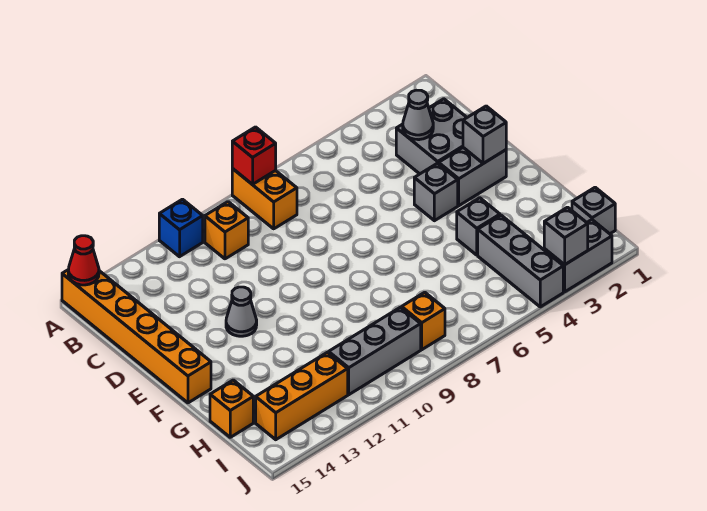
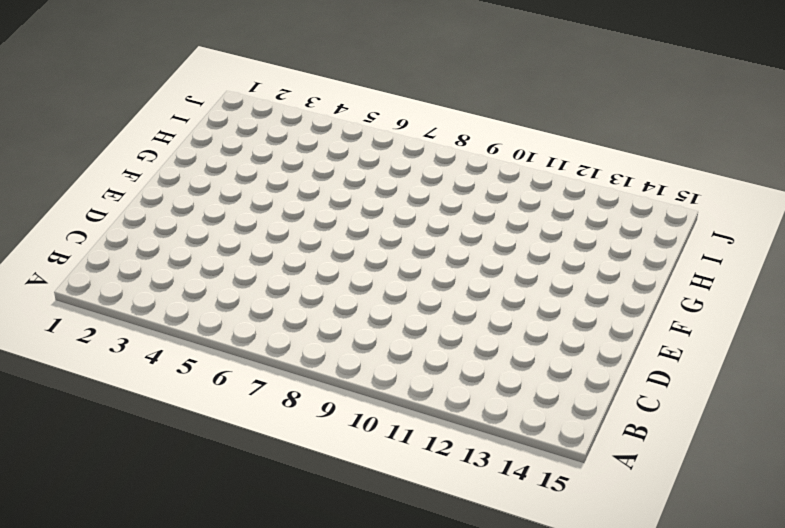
none -> orange 1x2 brick [232,169,297,229]
none -> blue 1x1 brick [159,199,203,257]
none -> orange 1x6 brick [62,270,211,403]

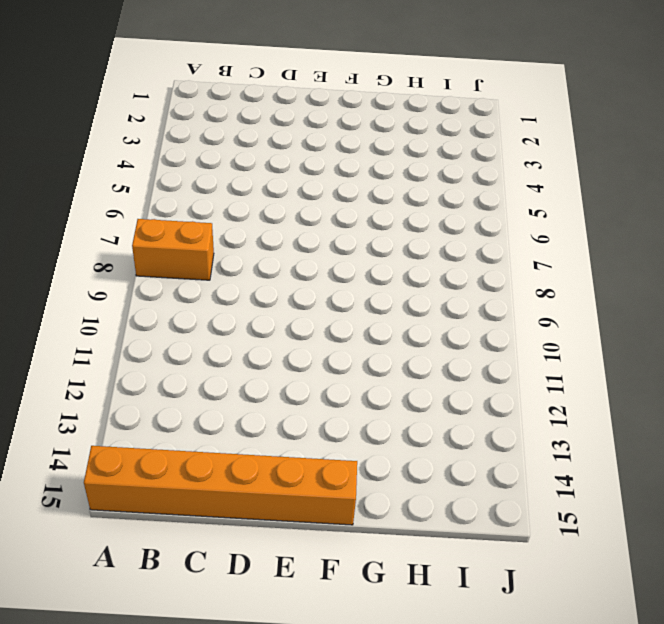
none -> blue 1x1 brick [159,199,203,257]
none -> orange 1x1 brick [205,202,248,259]
none -> grey 2x2 brick [396,99,467,174]

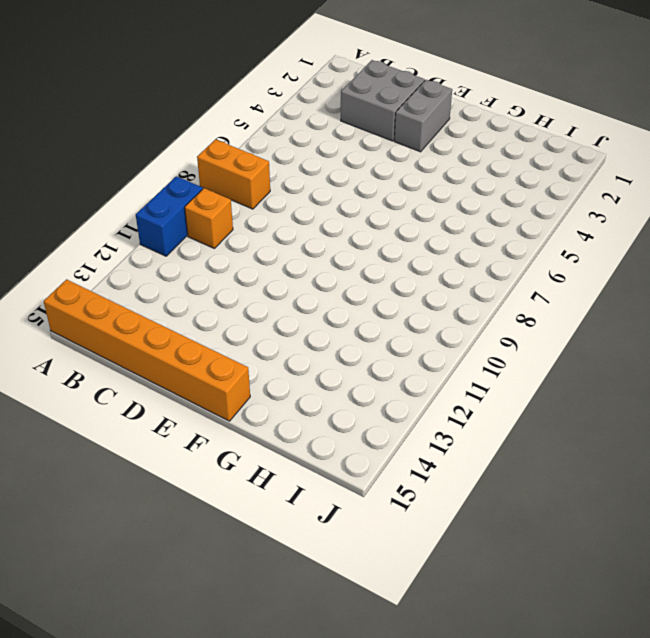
blue 1x2 brick [136,176,203,256] -> blue 1x1 brick [159,199,203,257]
none -> grey 1x1 brick [414,163,458,221]
none -> grey 1x1 cone [226,287,257,336]
none -> grey 1x1 brick [457,198,500,255]

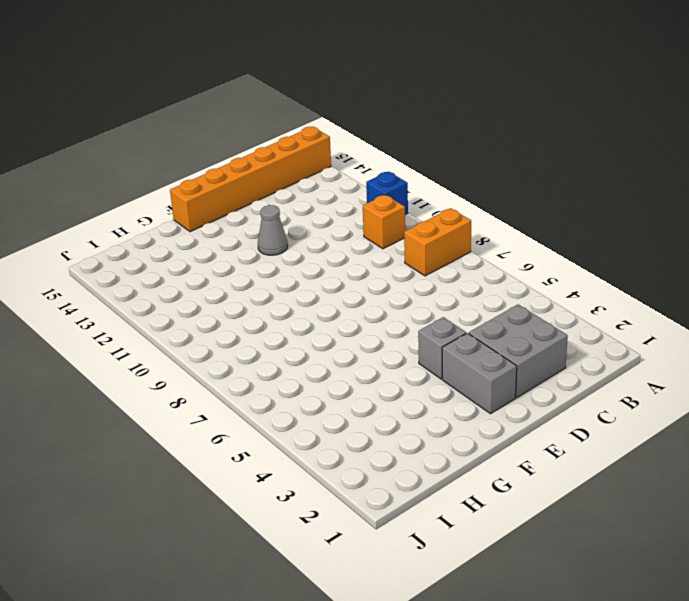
none -> grey 1x1 brick [457,198,500,255]
none -> grey 1x3 brick [478,215,563,307]
none -> orange 1x1 brick [210,380,253,437]

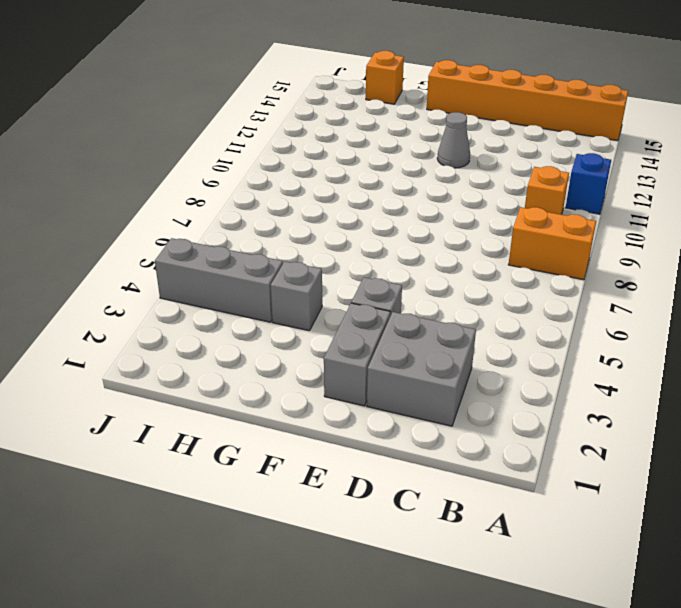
none -> grey 1x1 brick [572,187,615,234]
none -> orange 1x1 brick [402,292,445,350]
none -> grey 1x3 brick [329,307,421,395]

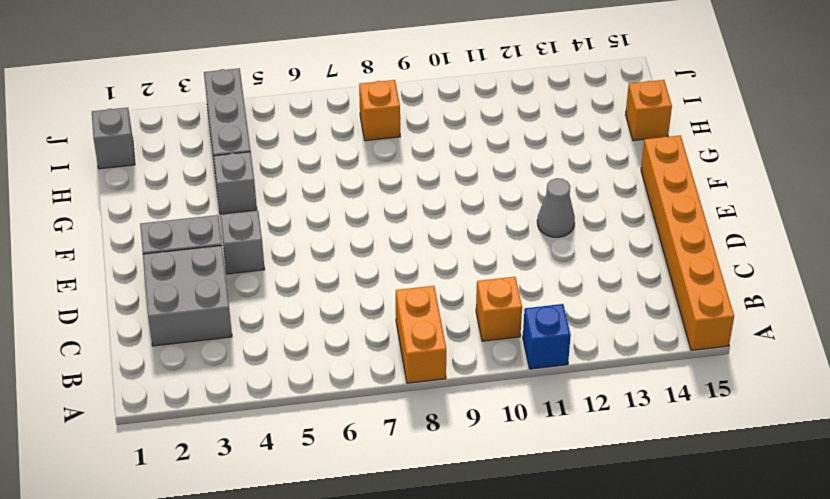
none -> grey 1x3 brick [329,307,421,395]
none -> orange 1x3 brick [256,352,348,440]
none -> grey 1x2 brick [544,220,612,292]

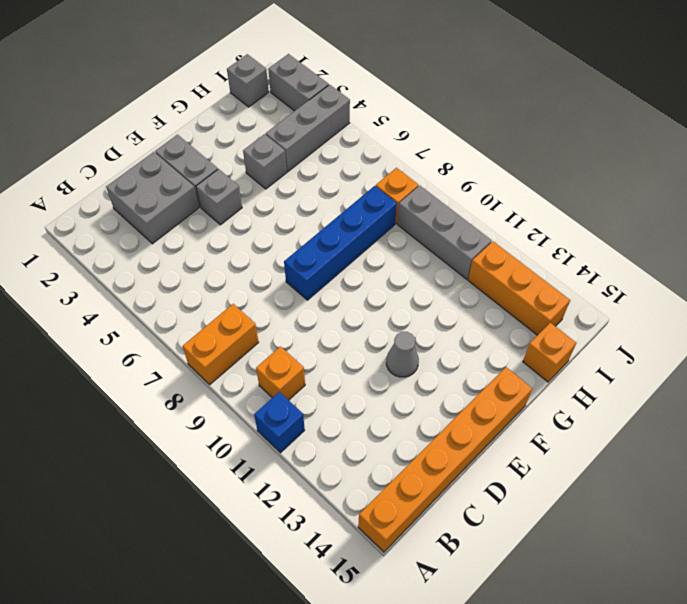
blue 1x4 brick [284,186,397,300] -> none
none -> red 1x1 brick [232,127,276,184]
none -> red 1x1 cone [68,236,99,285]
none -> grey 1x1 cone [403,90,433,140]

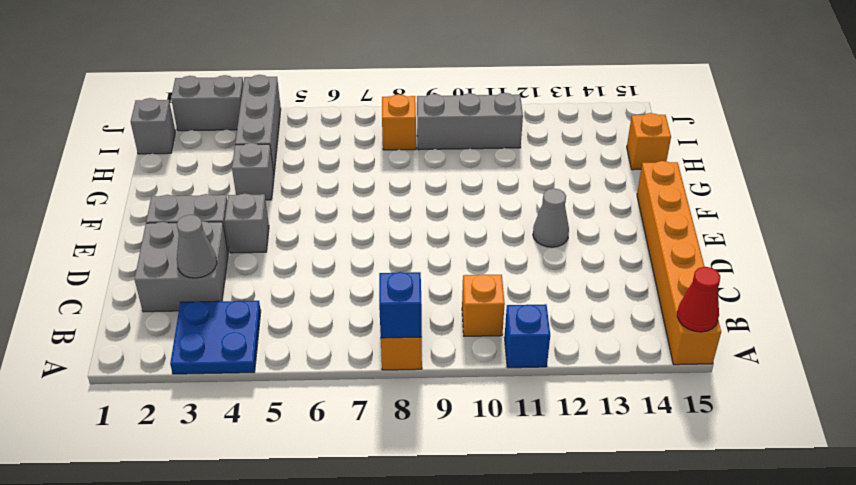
blue 2x2 plate [170,301,261,374] -> none
blue 1x1 brick [379,272,422,338] -> red 1x1 brick [232,127,276,184]
none -> orange 1x3 brick [256,352,348,440]
none -> grey 1x1 brick [463,106,506,164]
none -> grey 1x1 brick [544,207,588,265]

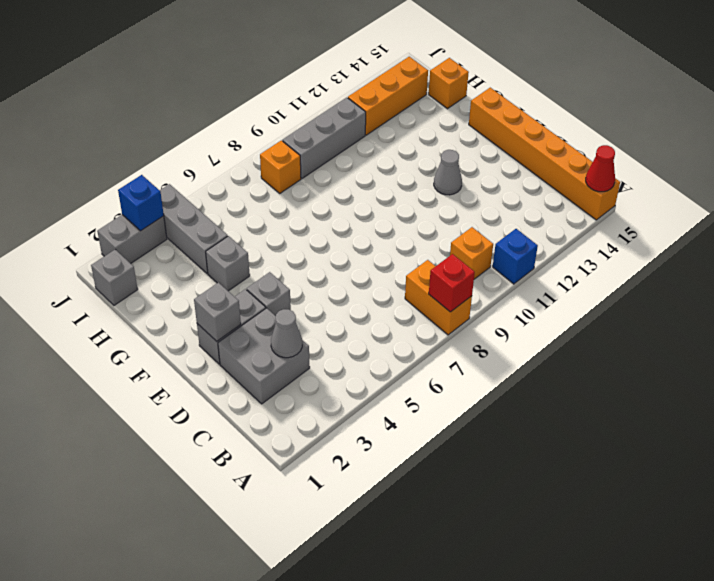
blue 1x1 brick [118,175,164,231] -> grey 1x1 brick [544,207,588,265]

